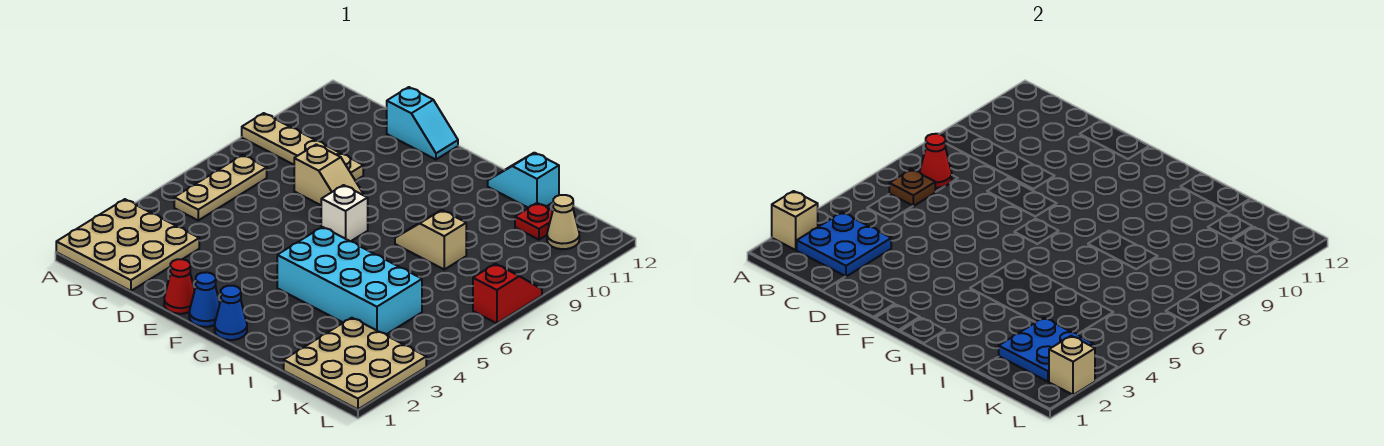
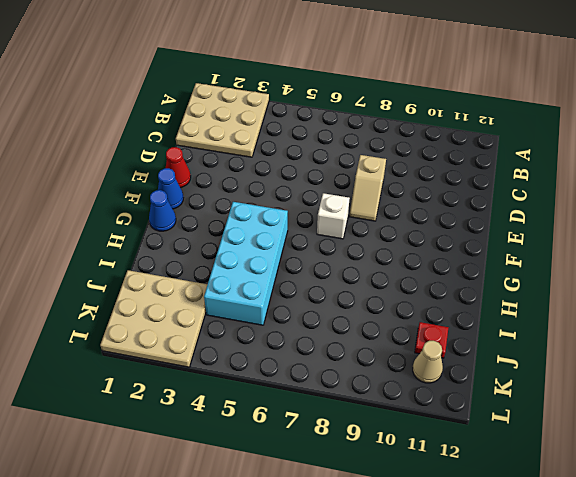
none -> tan 1x4 plate [242,113,363,181]
none -> tan 1x3 plate [174,155,267,220]
none -> cyan 1x2 slope [387,87,458,159]

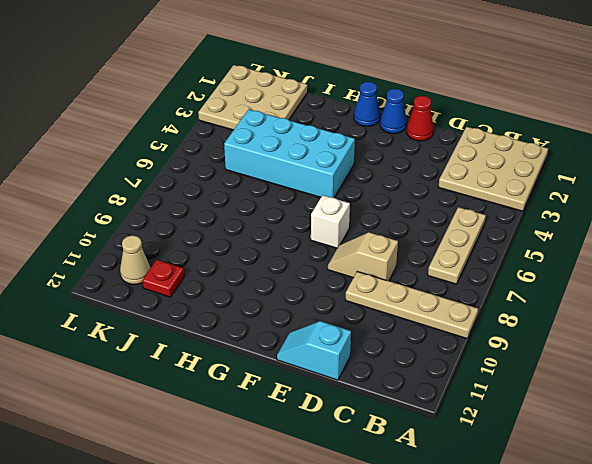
none -> tan 1x2 slope [395,210,466,269]
none -> cyan 1x2 slope [488,153,559,208]
none -> red 1x2 slope [473,264,542,323]

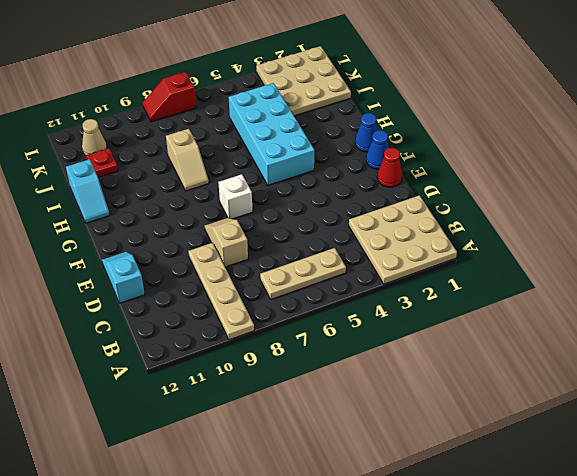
none -> tan 1x1 brick [772,191,818,250]
none -> blue 2x2 plate [797,212,891,277]
none -> brown 1x1 plate [889,169,935,206]

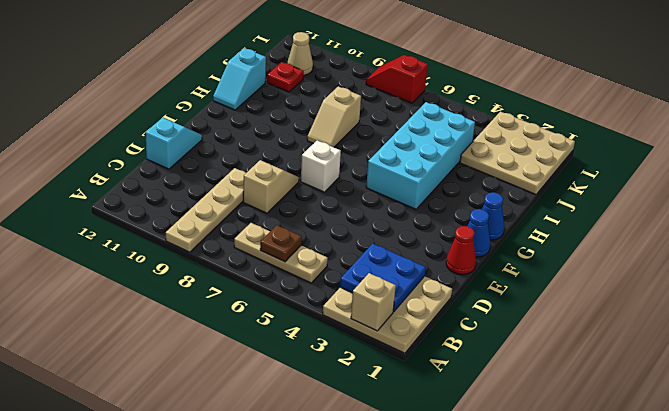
none -> red 1x1 cone [920,134,952,188]
none -> blue 2x2 plate [999,318,1093,382]
none -> tan 1x1 brick [1049,336,1095,395]

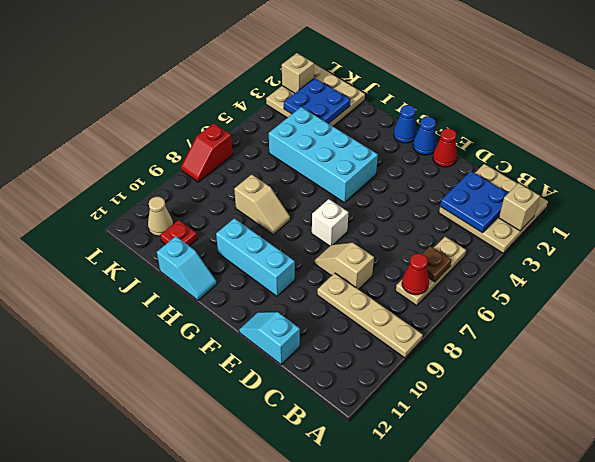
cyan 1x3 brick [216,218,295,296] -> none

